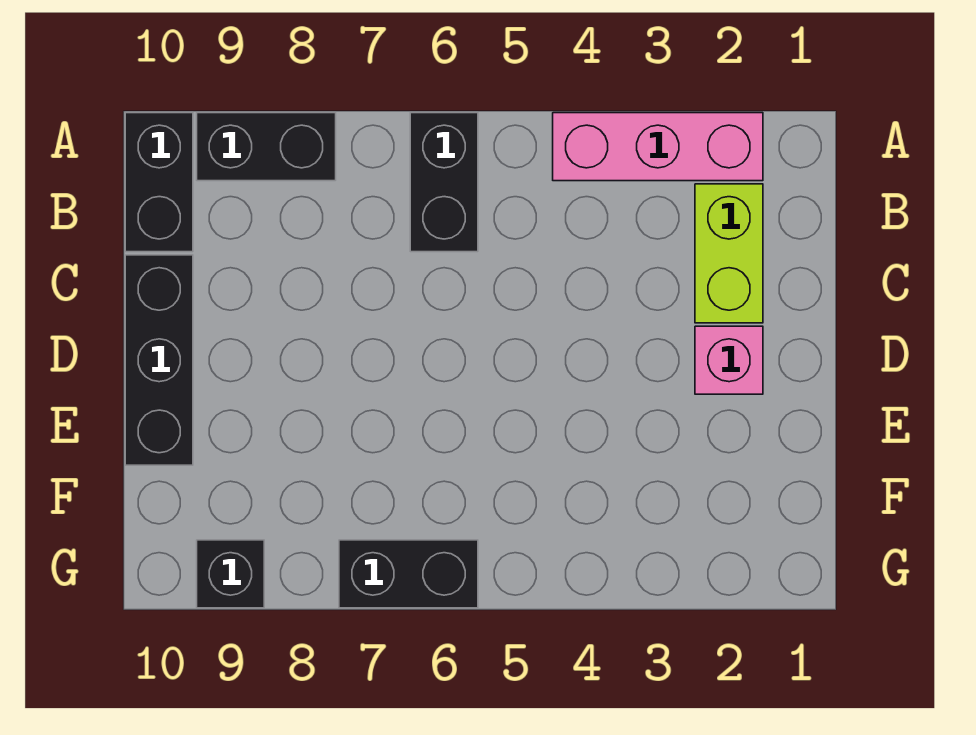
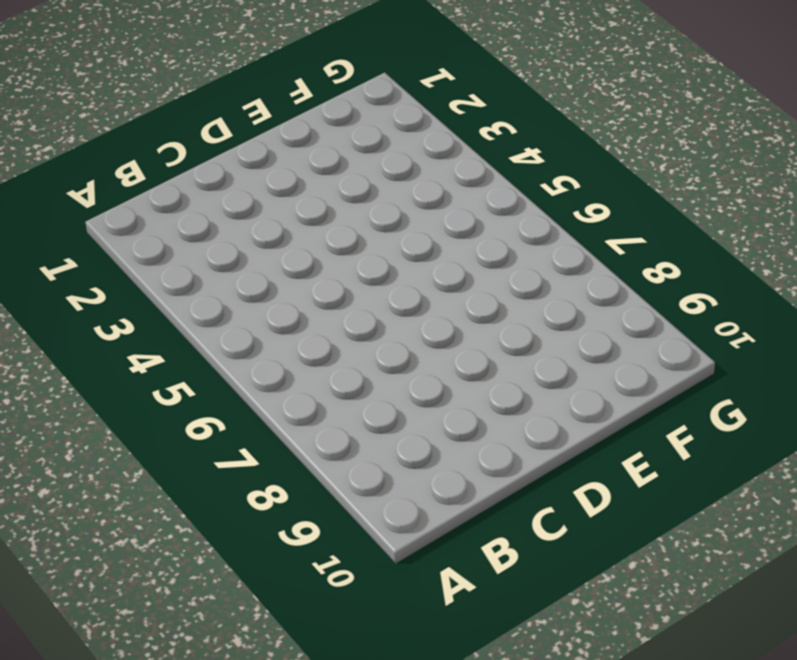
none -> pink 1x3 brick [553,113,763,181]
none -> black 1x2 brick [410,113,478,252]

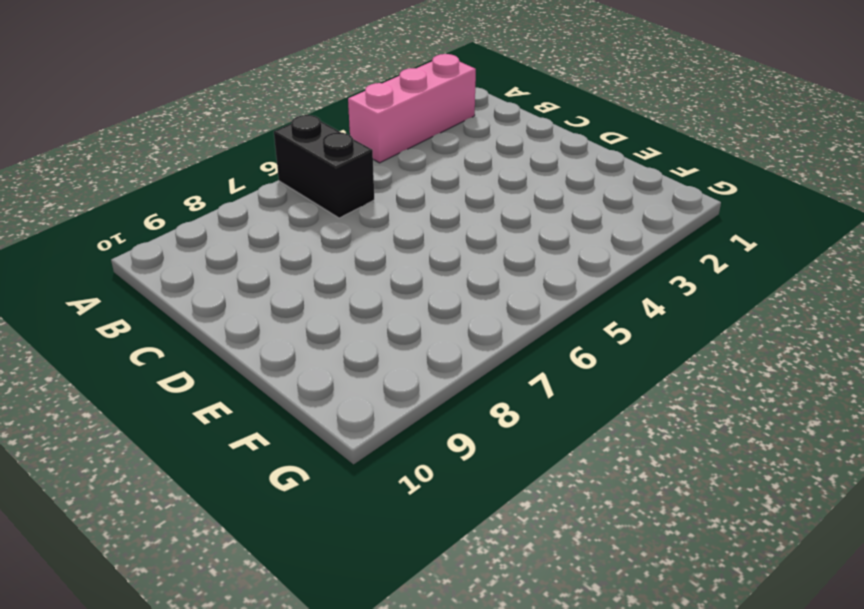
none -> black 1x2 brick [197,113,336,181]
none -> black 1x2 brick [125,113,193,252]

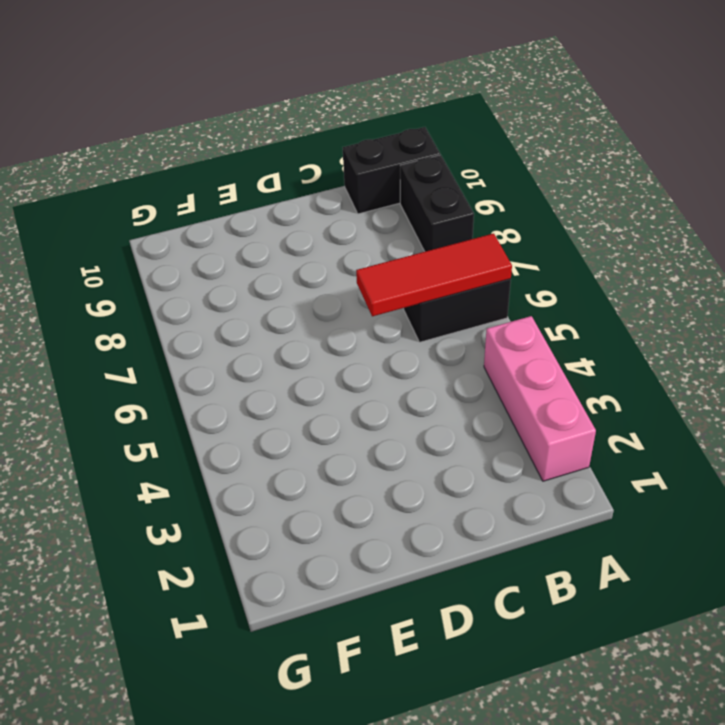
red 1x3 tile [356,233,512,316] -> none
none -> lime 1x2 brick [695,184,763,323]
none -> black 1x3 brick [125,255,193,465]

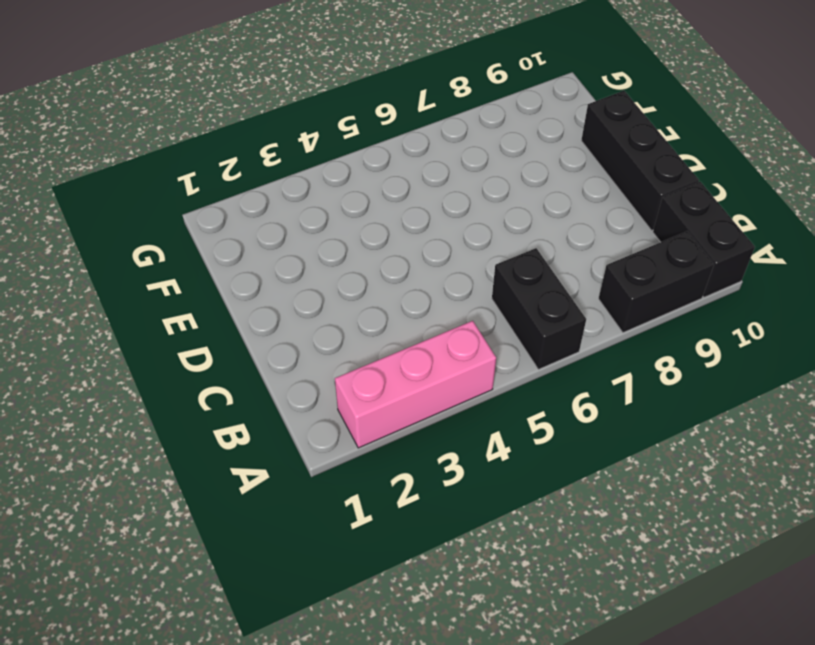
none -> lime 1x2 brick [695,184,763,323]
none -> pink 1x1 brick [695,326,763,394]

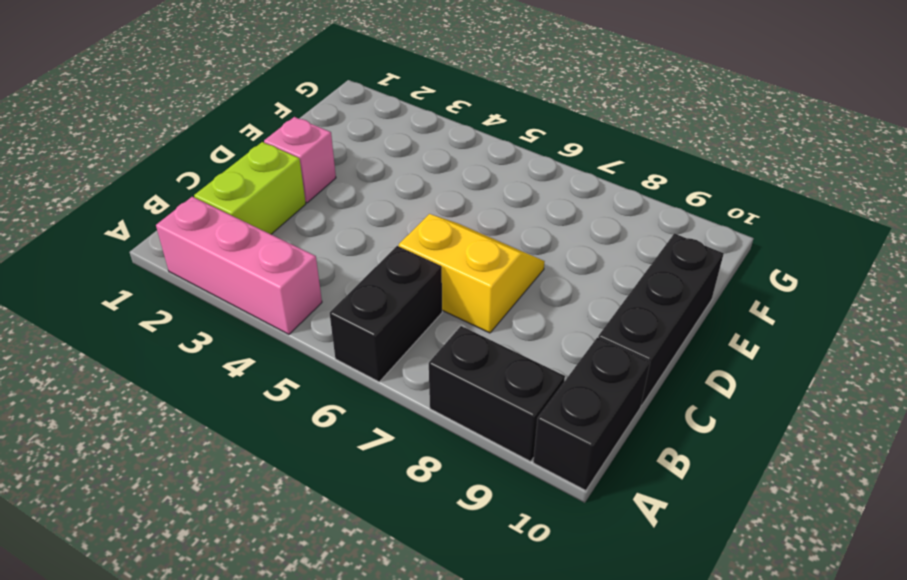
yellow 2x2 slope [399,214,545,333] -> none
none -> black 1x2 brick [339,540,478,608]
none -> black 1x1 brick [197,540,264,608]

